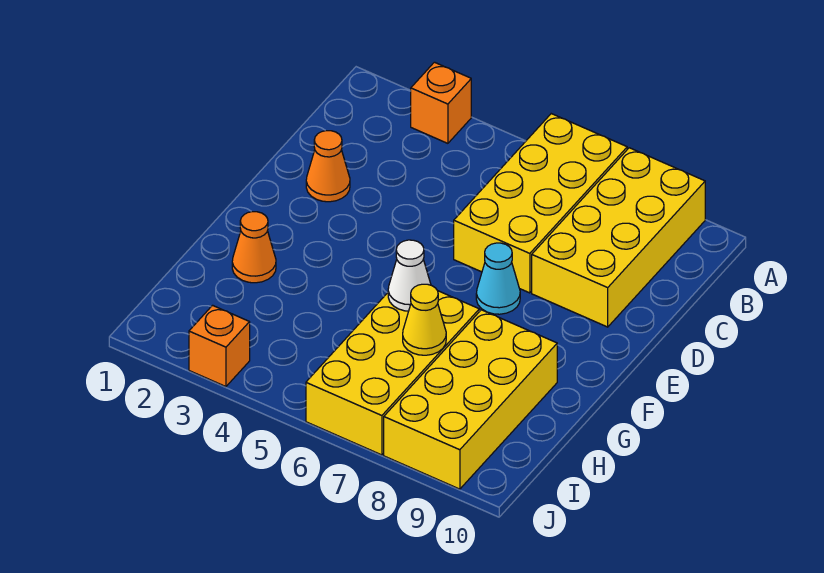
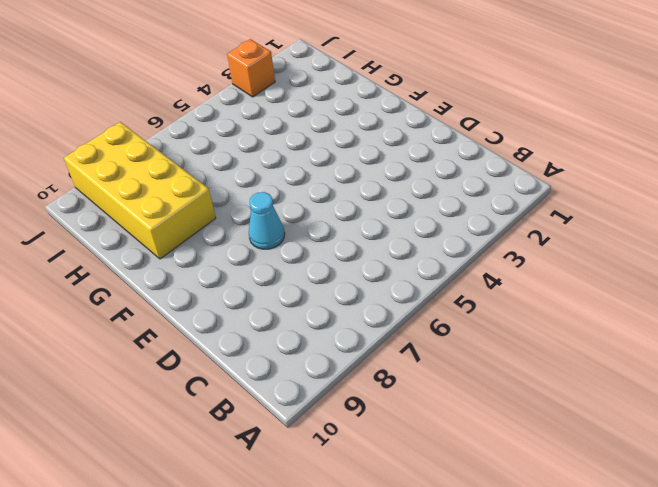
none -> orange 1x1 brick [411,62,471,143]
none -> yellow 2x4 brick [454,114,627,293]

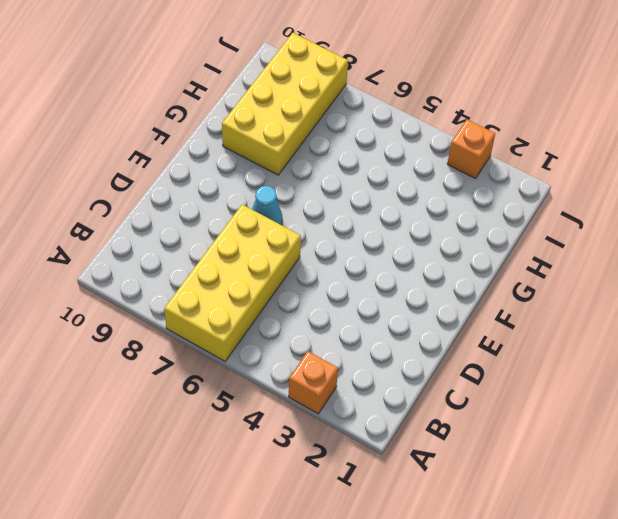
none -> yellow 2x4 brick [532,148,705,327]
none -> orange 1x1 cone [306,131,350,202]

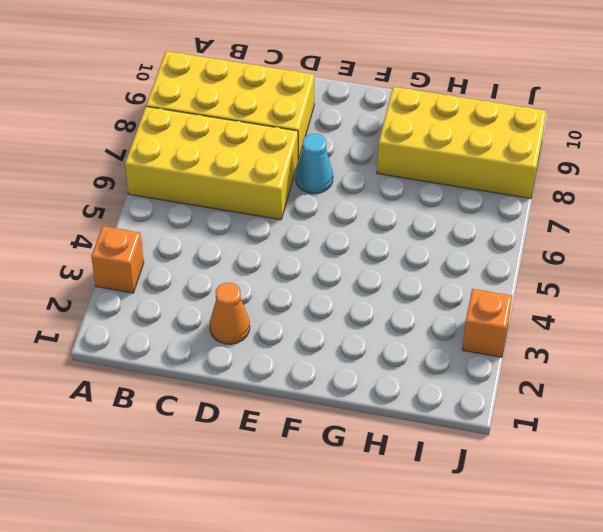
none -> orange 1x1 cone [232,212,276,283]
none -> yellow 2x4 brick [306,291,479,455]

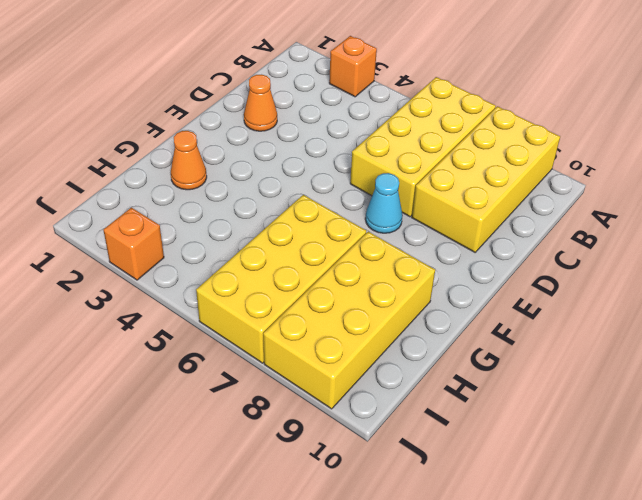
none -> white 1x1 cone [388,240,431,311]
none -> yellow 1x1 cone [403,284,446,355]

